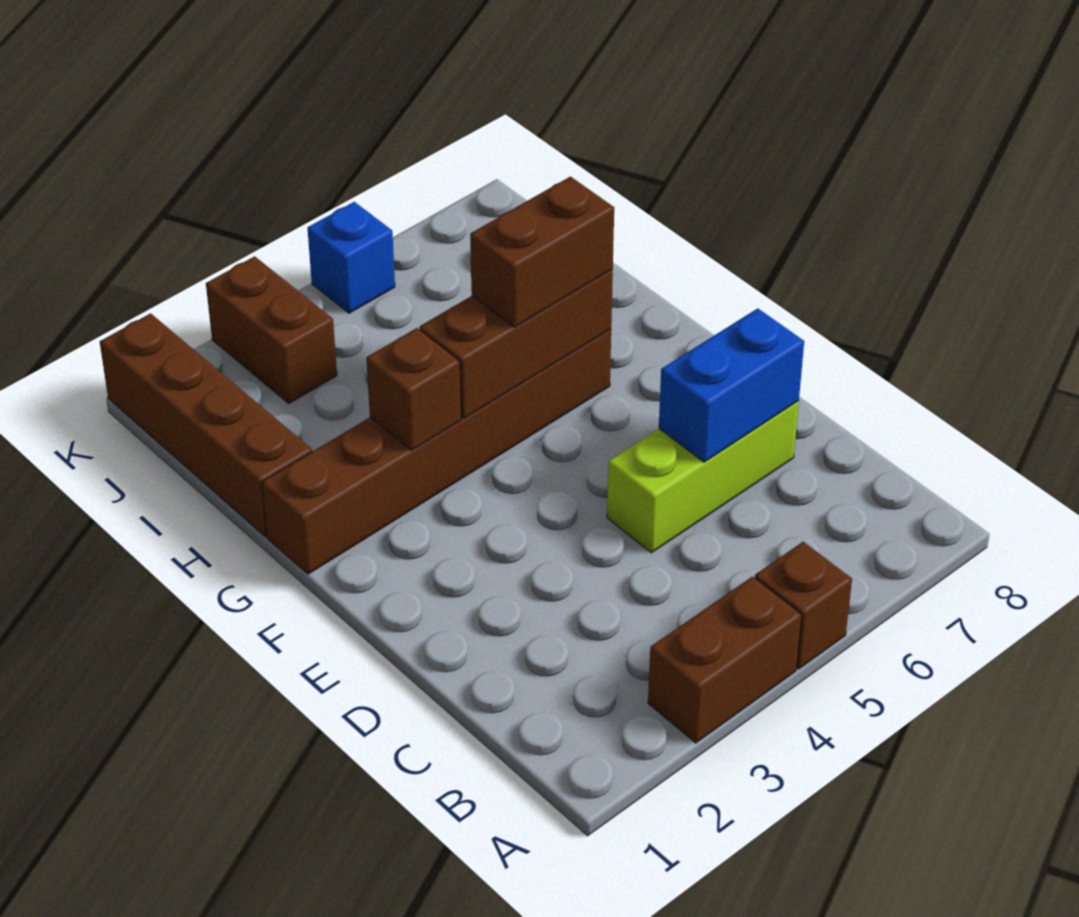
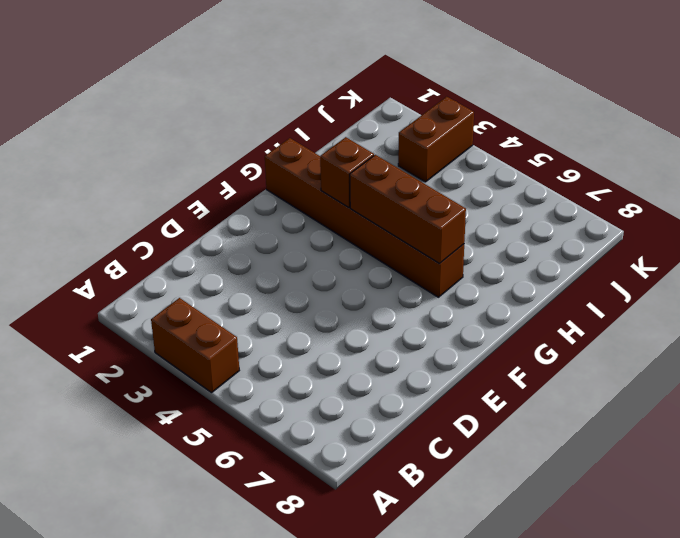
none -> brown 1x1 brick [755,542,852,669]
none -> lime 1x3 brick [607,401,799,553]

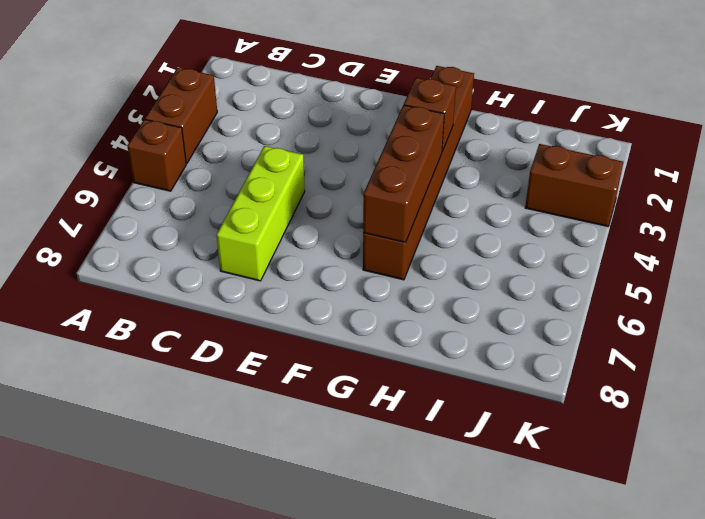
none -> brown 1x4 brick [100,313,312,537]
none -> blue 1x1 brick [307,202,395,313]

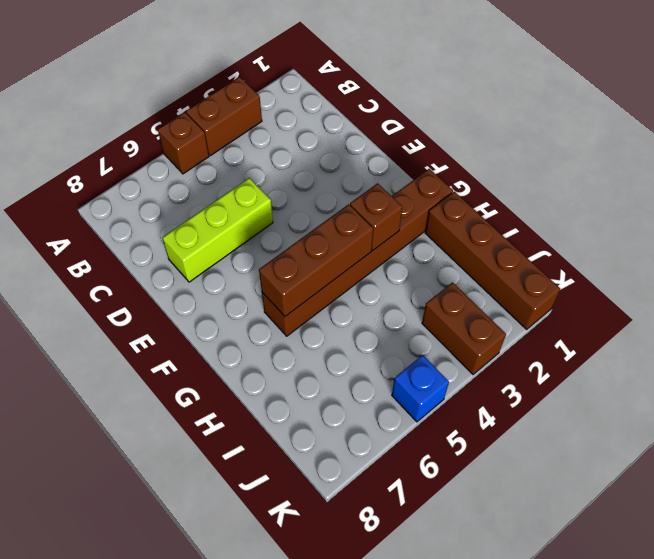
none -> blue 1x2 brick [659,308,804,462]
none -> brown 1x2 brick [470,177,614,327]

